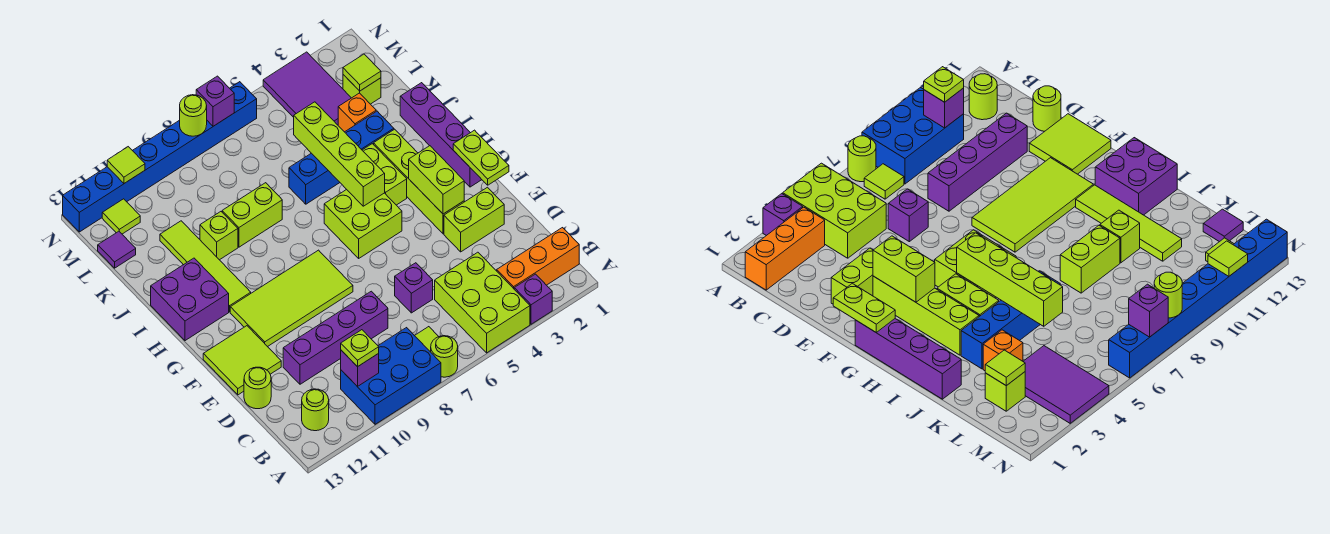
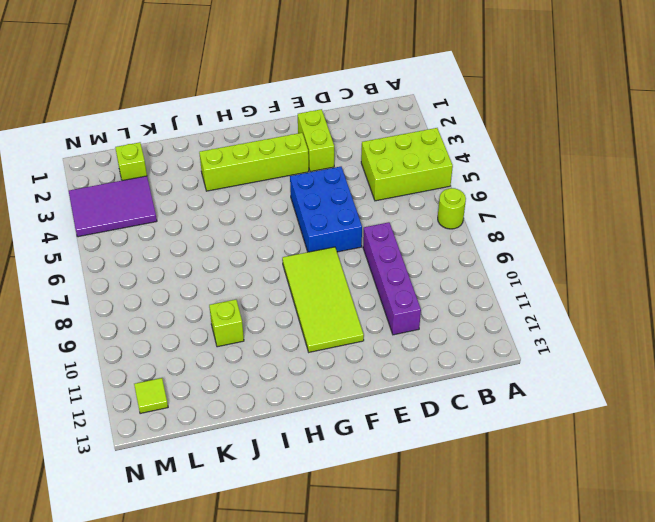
blue 2x3 brick [290,167,362,252] -> blue 2x3 brick moved to [341,328,441,424]
none -> purple 1x1 brick [514,274,552,324]
none -> orange 1x3 brick [497,228,579,288]
none -> lime 1x1 tile [415,327,439,352]
none -> lime 1x1 round brick [302,389,329,431]

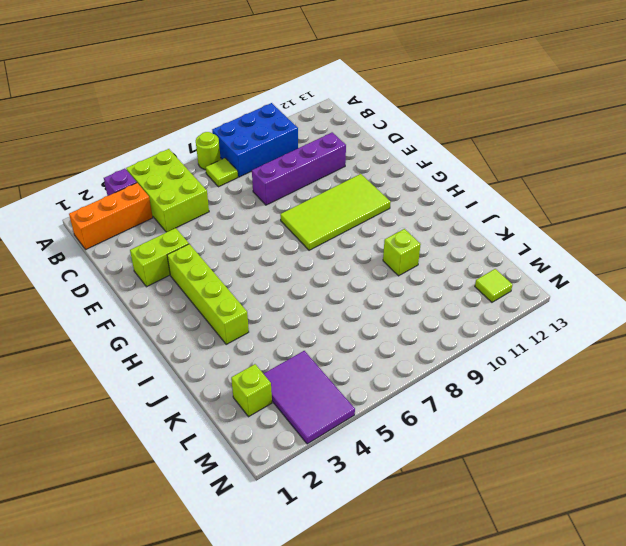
none -> lime 1x1 round brick [302,389,329,431]
none -> purple 1x1 brick [395,263,433,313]
none -> lime 1x1 round brick [244,367,271,409]
none -> lime 2x2 tile [203,326,281,395]

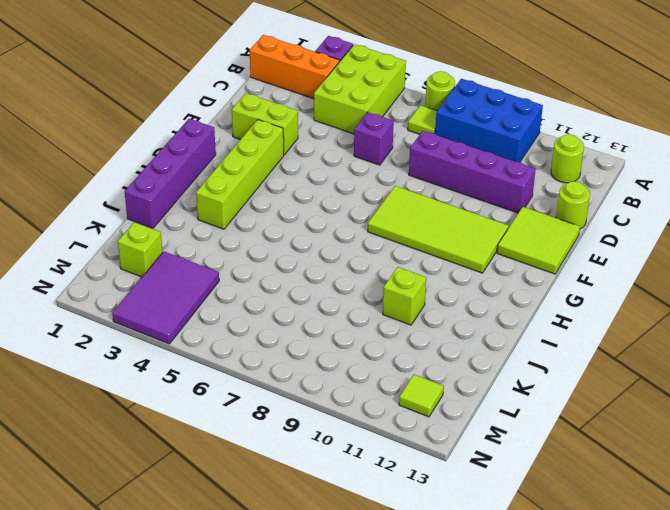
none -> lime 2x2 brick [324,190,402,258]
none -> lime 1x2 brick [362,144,407,205]
none -> lime 1x4 tile [160,221,251,312]
none -> purple 2x2 brick [151,258,229,341]

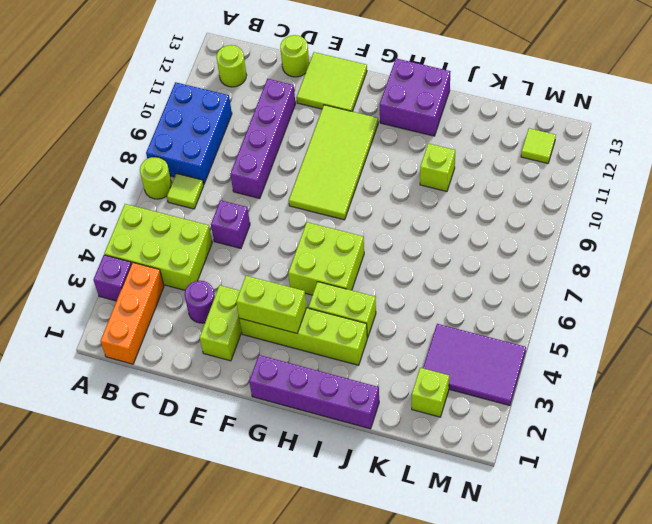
purple 1x1 round brick [185,281,215,323] -> none
none -> lime 1x4 tile [160,221,251,312]
none -> blue 1x4 brick [289,111,394,204]
none -> lime 1x2 brick [222,183,282,247]
none -> orange 1x1 brick [338,93,376,132]

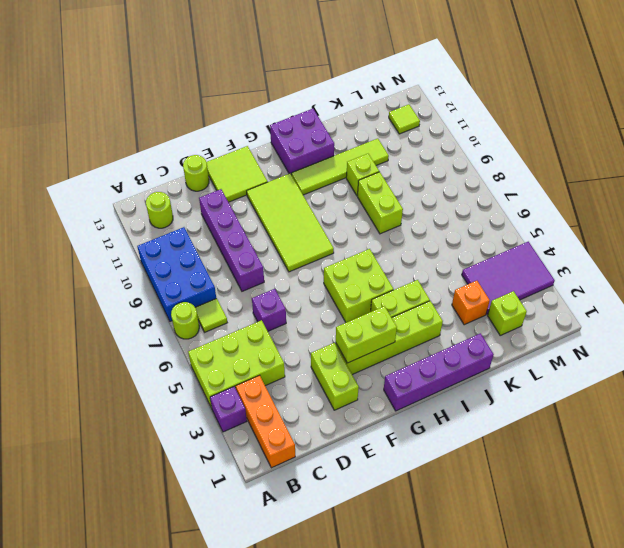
none -> blue 1x4 brick [289,111,394,204]
none -> purple 1x1 tile [98,231,136,268]
none -> blue 1x8 brick [63,82,257,232]
none -> purple 1x1 brick [341,350,379,386]

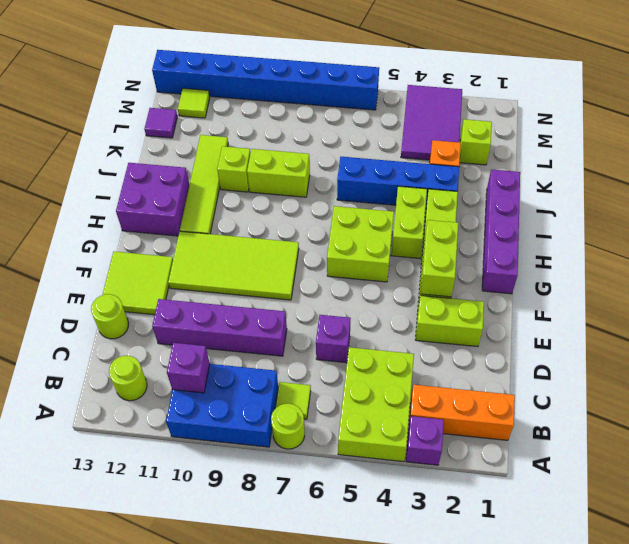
none -> lime 1x2 plate [453,130,509,185]
none -> lime 1x4 brick [294,102,385,206]
none -> lime 1x1 tile [343,54,381,91]
none -> purple 1x1 brick [196,76,234,126]

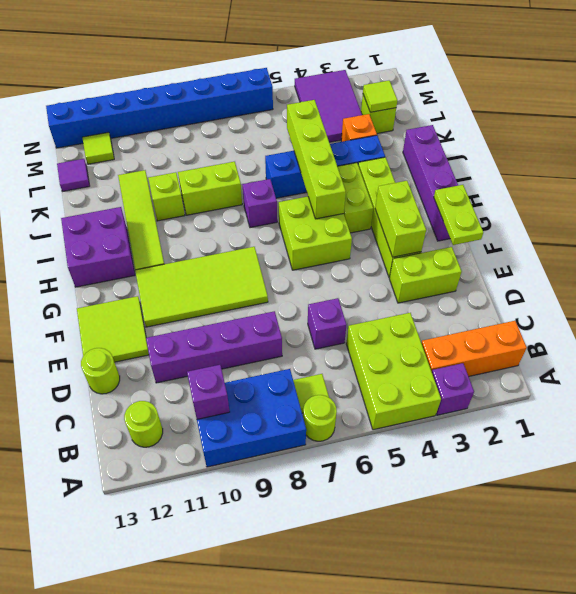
purple 1x1 brick [242,179,277,228] -> purple 1x1 brick moved to [196,76,234,126]
none -> lime 1x1 round brick [180,95,207,136]
none -> lime 1x1 tile [107,147,145,183]
none -> lime 1x1 plate [341,330,379,367]

